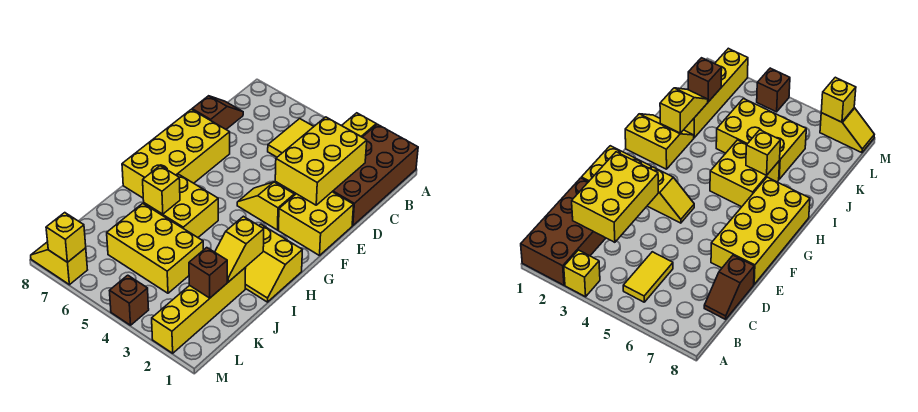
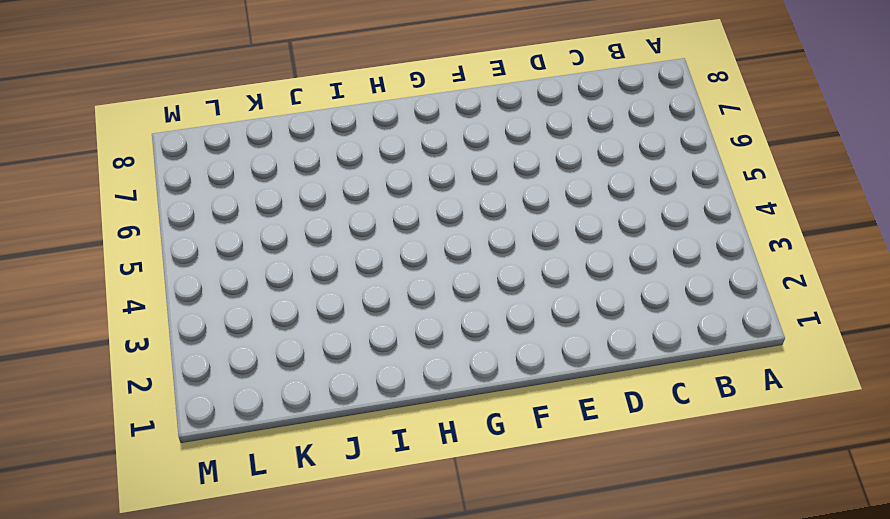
none -> brown 2x4 brick [332,124,418,226]
none -> yellow 1x1 brick [342,113,376,137]
none -> yellow 1x2 tile [268,119,314,157]

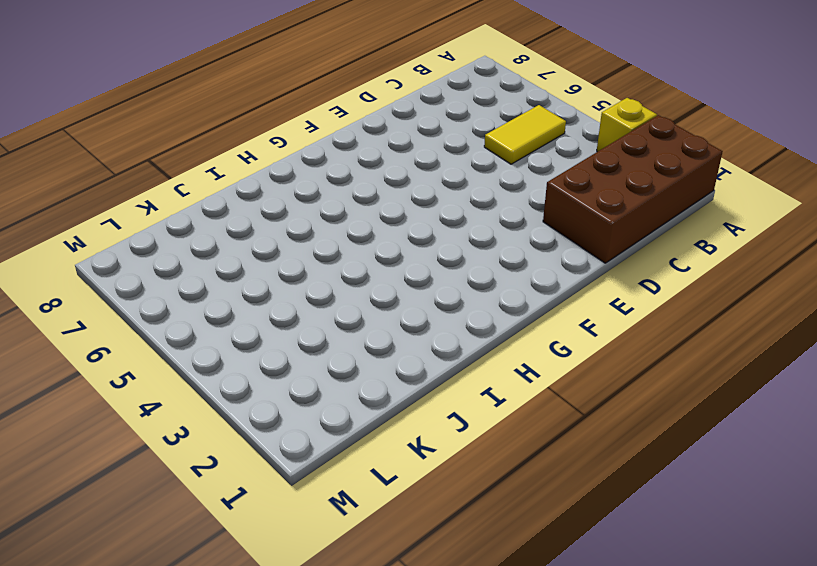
none -> brown 1x2 slope [192,96,243,129]
none -> yellow 2x2 brick [278,192,354,256]
none -> yellow 2x4 brick [122,109,230,198]

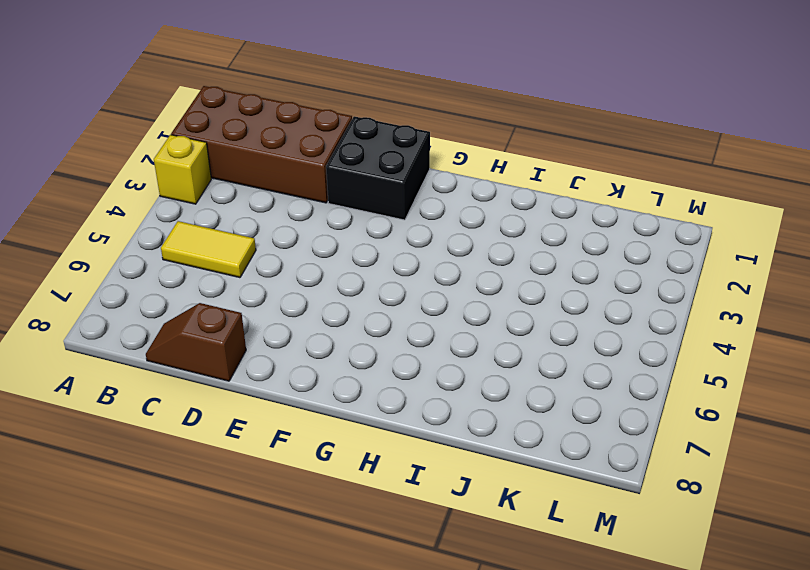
black 2x2 brick [326,116,430,220] -> yellow 2x2 brick [278,192,354,256]
none -> yellow 2x4 brick [122,109,230,198]
none -> yellow 1x2 slope [237,182,294,230]
none -> yellow 2x2 slope [245,224,302,302]

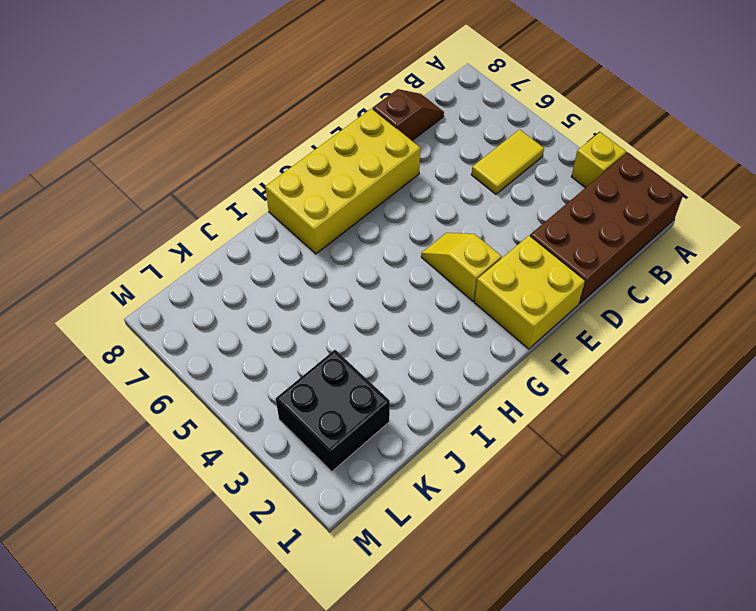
black 2x2 brick [276,350,390,472] -> yellow 1x4 brick [152,267,246,353]
none -> yellow 2x2 slope [245,224,302,302]
none -> yellow 2x2 brick [144,174,218,237]
none -> yellow 2x3 brick [107,203,203,293]

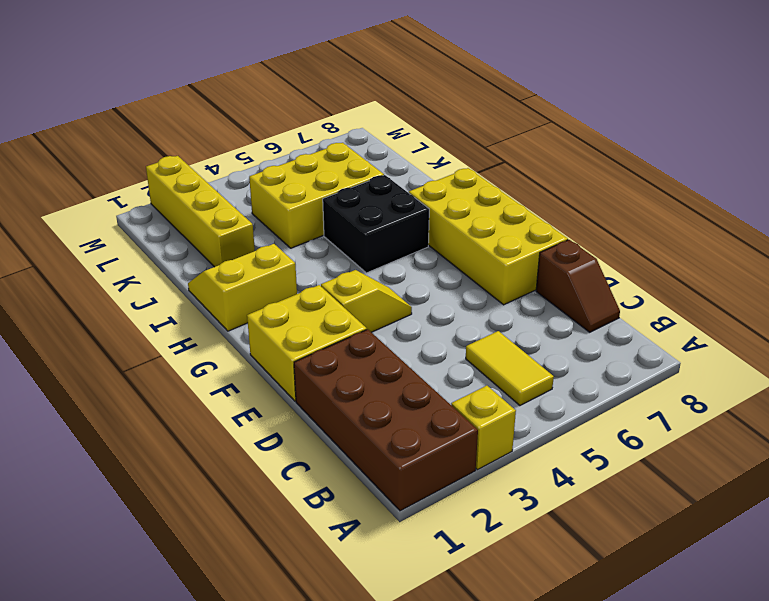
black 2x2 brick [323,175,429,273] -> yellow 2x2 brick [144,174,218,237]
none -> brown 1x1 brick [110,275,149,325]
none -> yellow 1x2 slope [31,242,87,285]
none -> yellow 2x3 brick [275,117,367,205]

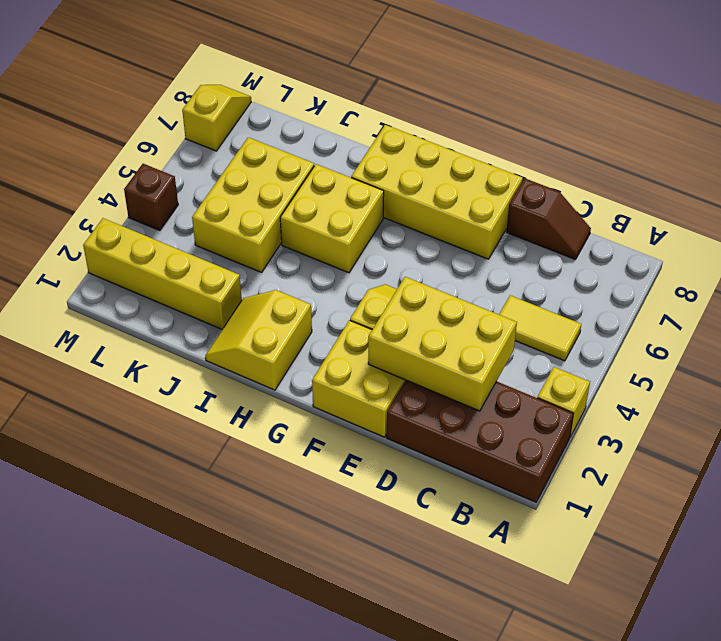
none -> yellow 1x2 slope [215,216,264,282]
none -> yellow 1x1 brick [143,166,180,214]
none -> brown 1x1 brick [189,248,227,298]

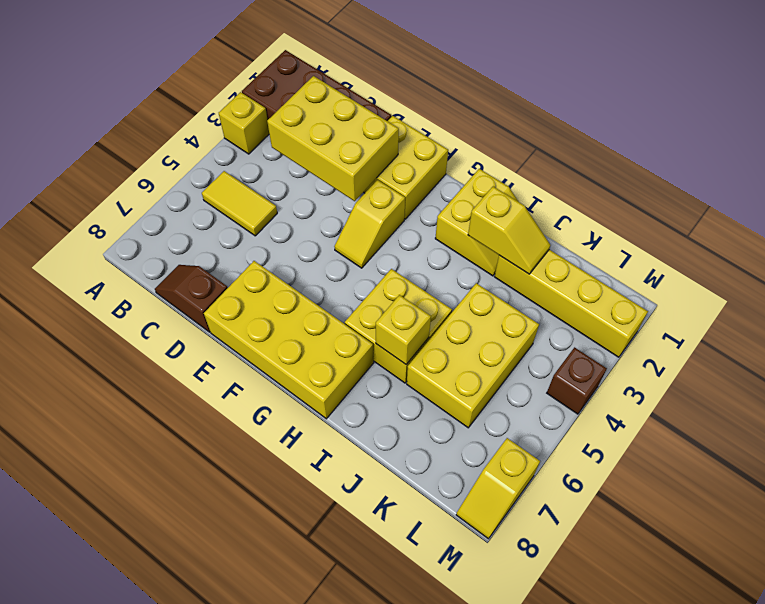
none -> brown 1x1 brick [189,248,227,298]
none -> yellow 1x1 brick [46,213,86,262]

